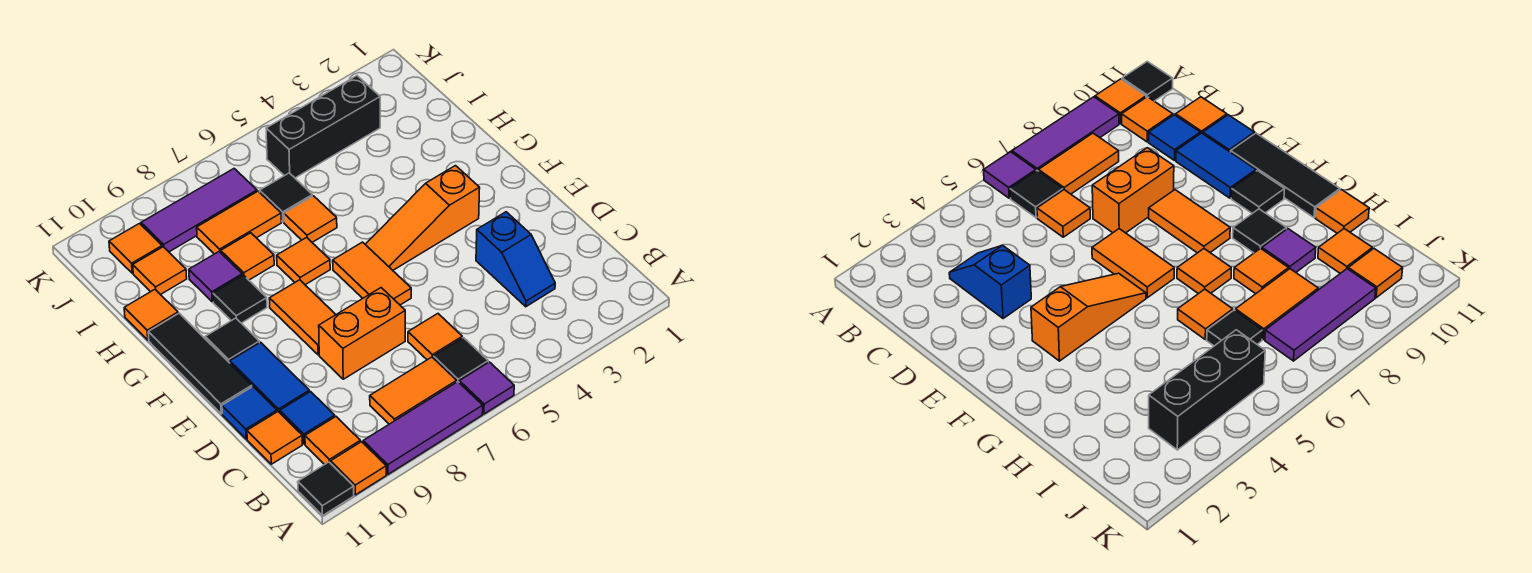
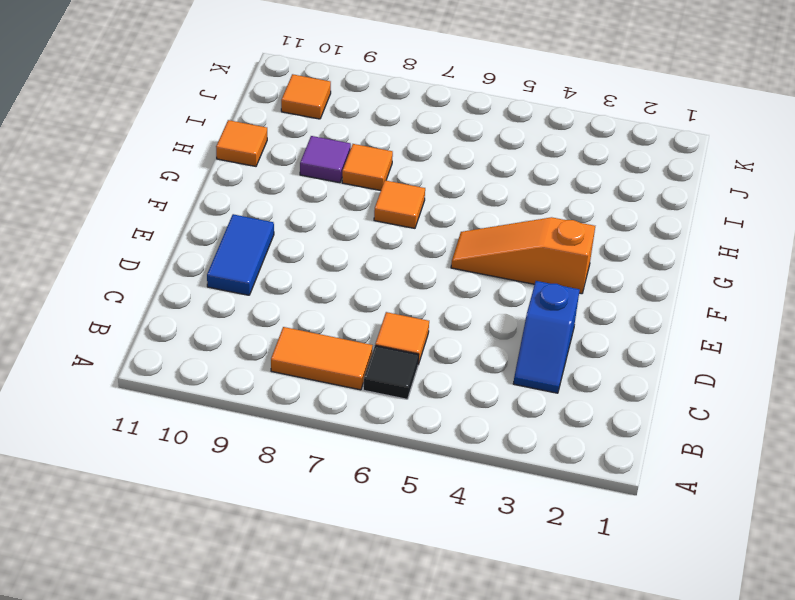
none -> purple 1x1 tile [459,362,514,414]
none -> purple 1x3 tile [363,382,483,474]
none -> orange 1x1 tile [331,442,386,495]
none -> black 1x1 tile [298,462,354,516]

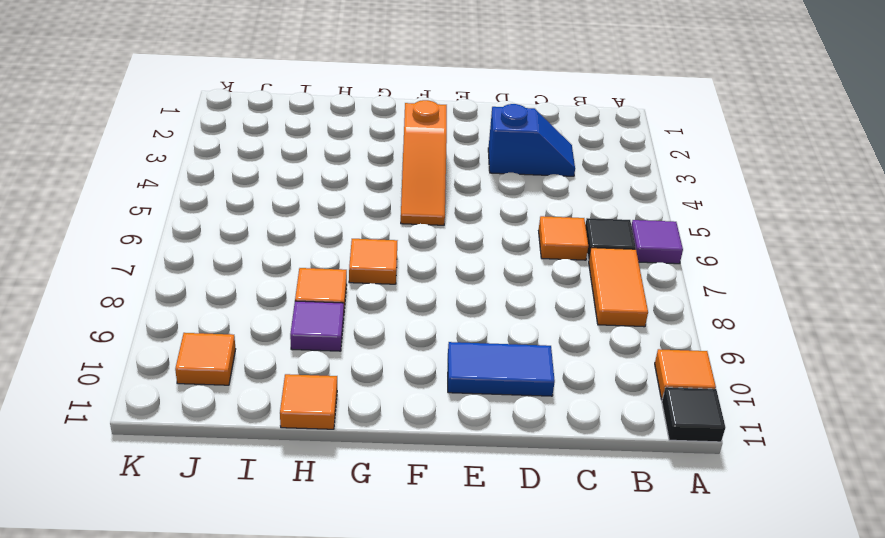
none -> purple 1x3 tile [363,382,483,474]
none -> orange 1x1 tile [305,417,360,465]
none -> blue 1x1 tile [280,392,335,444]
none -> orange 1x1 tile [247,412,302,464]

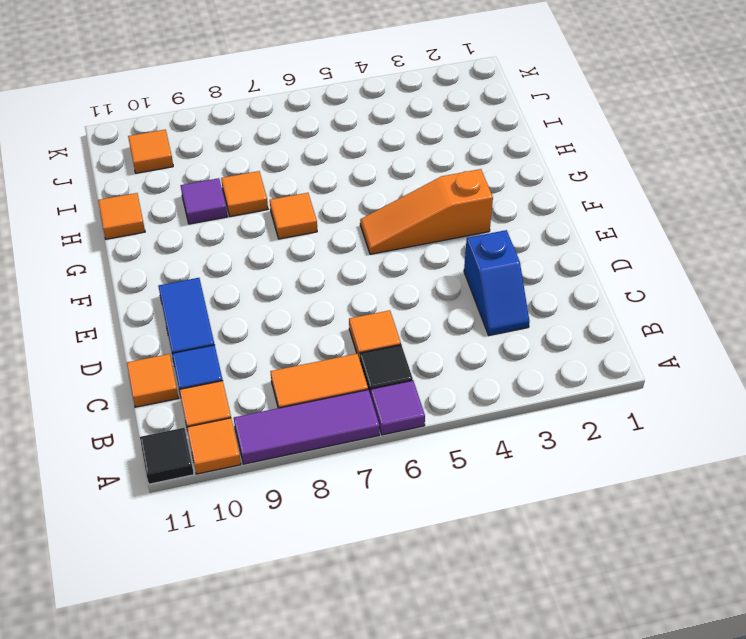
none -> orange 1x2 brick [319,288,405,379]
none -> blue 1x1 tile [222,387,277,439]
none -> orange 1x2 tile [333,242,411,305]
none -> orange 1x2 tile [269,280,336,355]

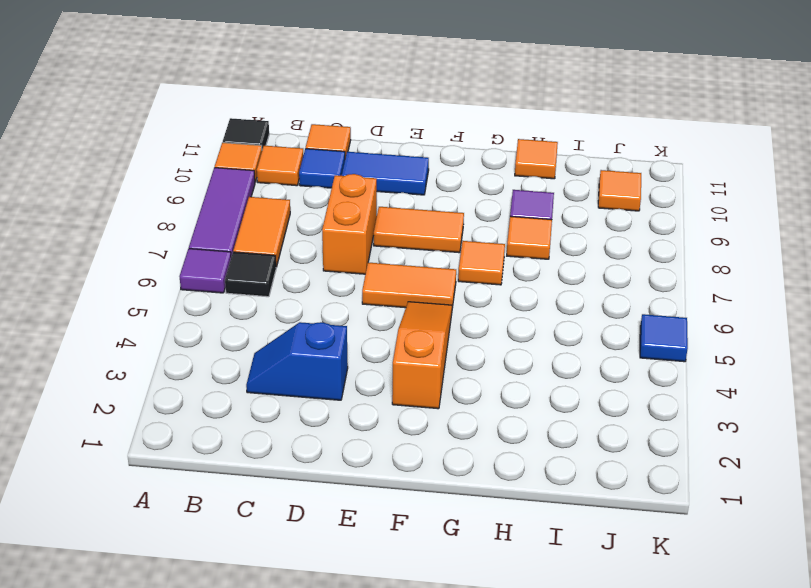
blue 1x1 tile [640,314,688,362] -> blue 1x1 tile moved to [222,387,277,439]
none -> orange 1x1 tile [408,314,462,360]
none -> black 1x3 tile [148,313,252,414]
none -> black 1x1 tile [205,318,259,363]
none -> black 1x1 tile [213,275,267,323]

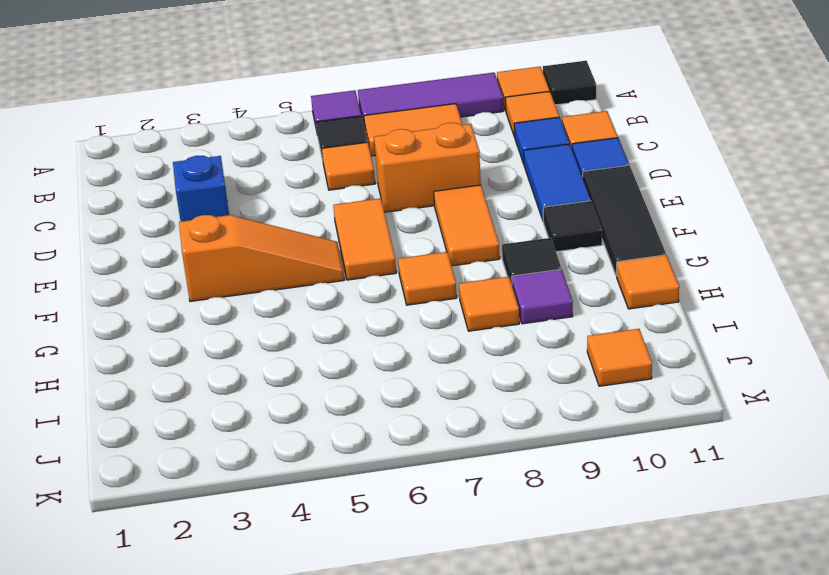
none -> orange 1x1 tile [284,196,337,242]
none -> black 1x1 tile [260,173,312,222]
none -> orange 1x2 tile [197,191,281,254]
none -> orange 1x1 tile [133,247,187,295]

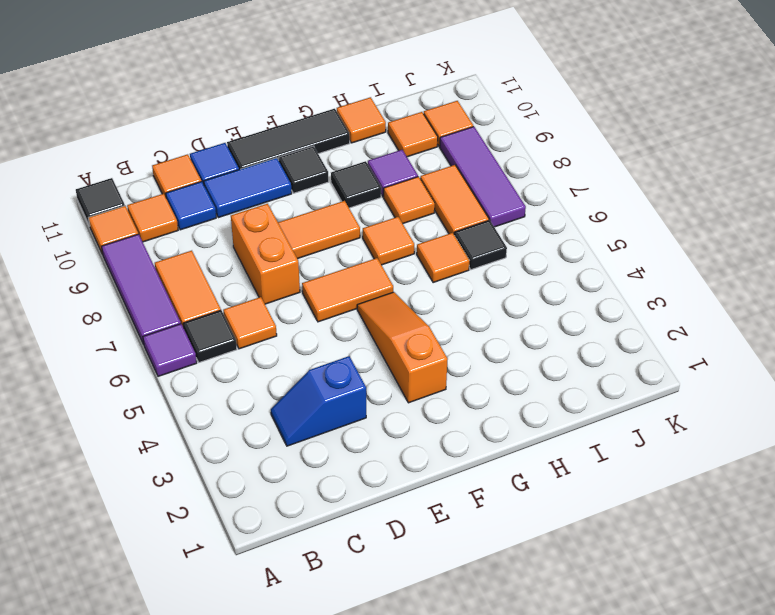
none -> black 1x3 brick [266,76,380,178]

